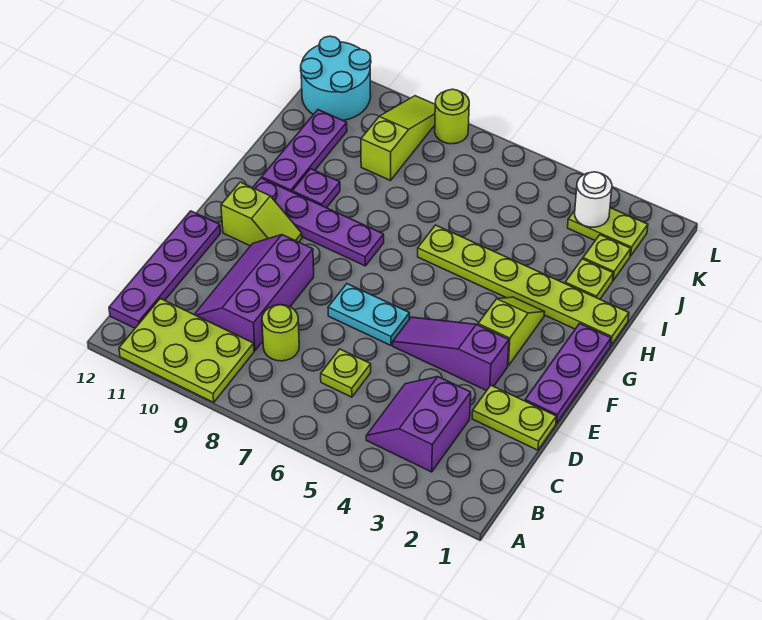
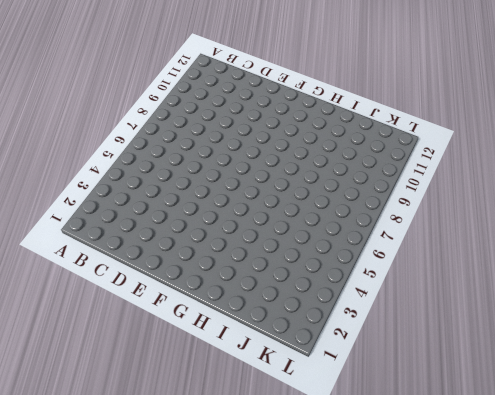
none -> lime 2x3 plate [119,299,254,402]
none -> purple 2x2 slope [366,377,471,472]
none -> purple 1x4 plate [109,211,220,328]

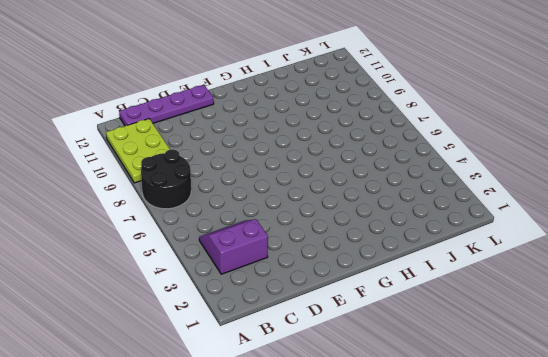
black 2x2 round brick [141,149,191,209] -> none
none -> lime 1x1 plate [321,349,371,397]
none -> lime 1x1 round brick [262,305,299,361]
none -> purple 2x3 slope [194,235,314,351]

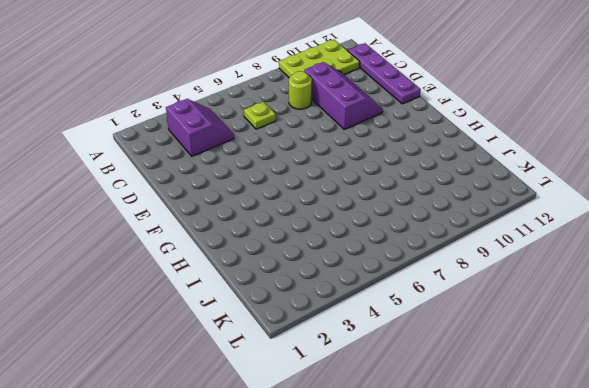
none -> lime 1x2 plate [472,385,556,450]
none -> purple 1x3 plate [525,323,611,423]
none -> purple 1x3 slope [393,317,509,391]

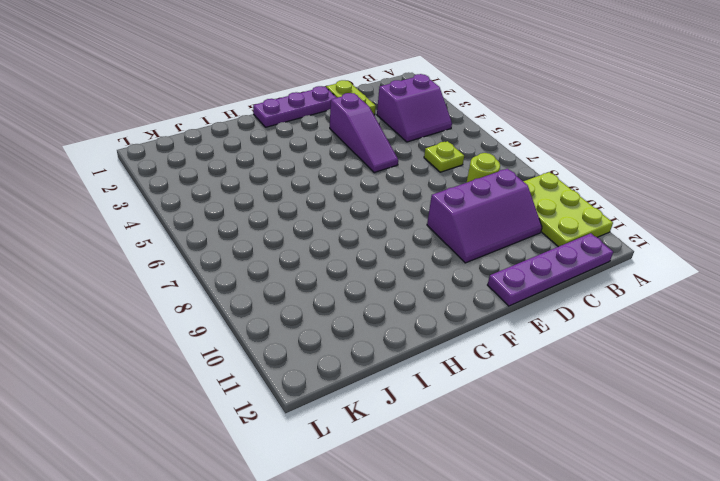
none -> cyan 1x2 plate [328,284,409,345]
none -> lime 1x2 slope [478,297,544,366]
none -> lime 1x2 slope [221,182,302,246]

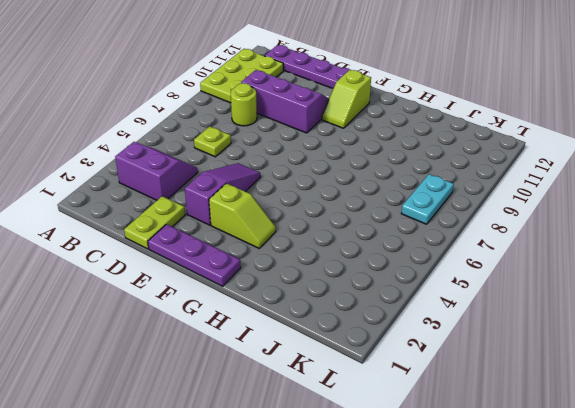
cyan 1x2 plate [401,174,454,224] -> cyan 1x2 plate moved to [328,284,409,345]
none -> purple 1x4 plate [253,178,384,266]
none -> lime 1x6 plate [418,225,629,345]
none -> purple 1x1 plate [292,169,340,208]

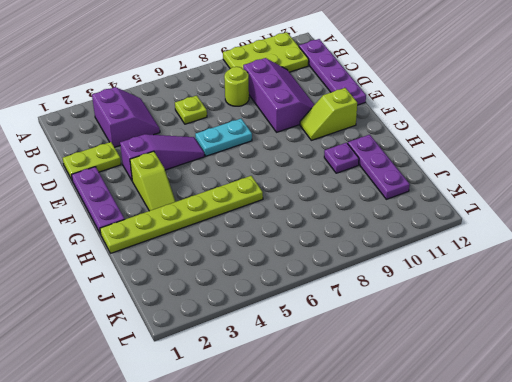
none -> purple 1x4 plate [253,178,384,266]
none -> lime 1x1 plate [565,259,613,299]
none -> lime 1x1 plate [583,235,631,280]

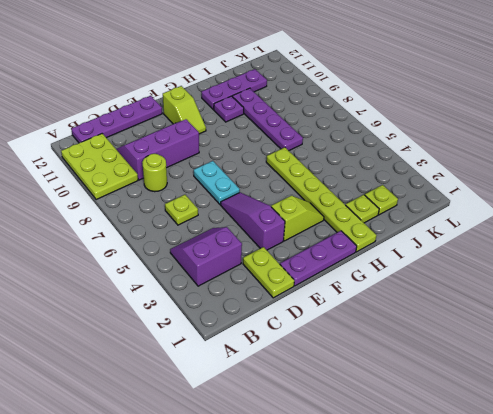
purple 1x4 plate [232,88,303,151] -> purple 1x4 plate moved to [253,178,384,266]
none -> lime 1x3 slope [361,96,435,181]
none -> lime 1x2 plate [568,208,648,256]
none -> cyan 2x2 round brick [301,36,371,120]

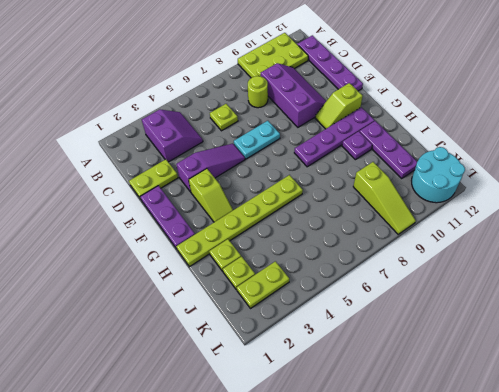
none -> lime 1x1 round brick [435,89,469,144]
none -> white 1x1 round brick [575,172,612,227]

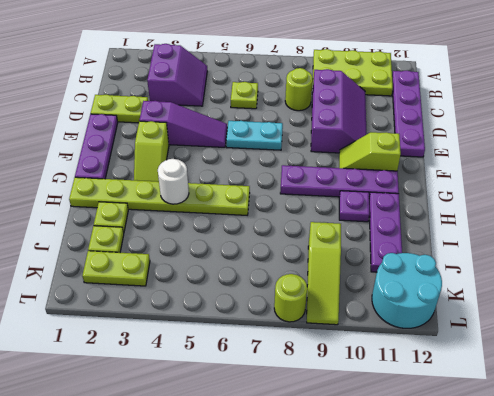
white 1x1 round brick [158,159,189,204] -> white 1x1 round brick moved to [575,172,612,227]

